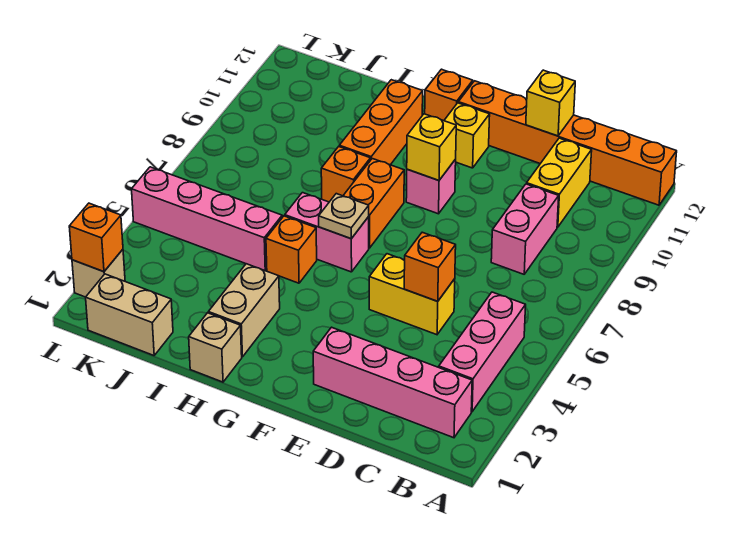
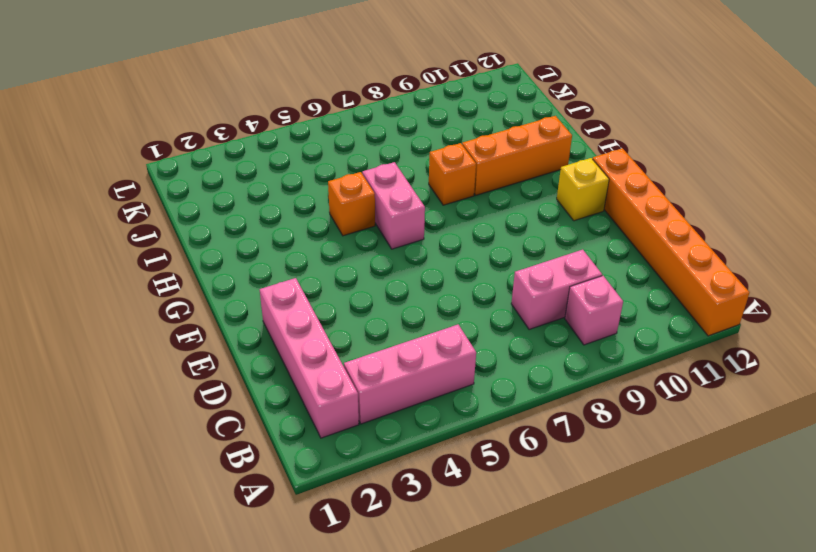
pink 1x1 brick [565,276,623,345] -> pink 1x1 brick moved to [406,159,456,214]
none -> yellow 1x2 brick [527,138,592,227]
none -> yellow 1x2 brick [369,254,455,335]
none -> orange 1x2 brick [343,159,404,248]

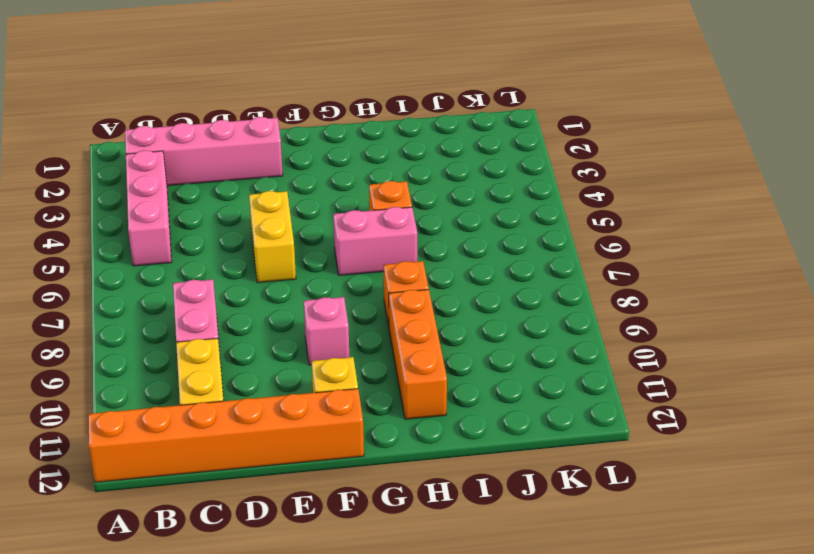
yellow 1x2 brick [249,191,296,283] -> yellow 1x2 brick turned to [369,254,455,335]
none -> orange 1x2 brick [343,159,404,248]
none -> orange 1x1 brick [425,69,473,121]
none -> tan 1x1 brick [189,313,242,382]

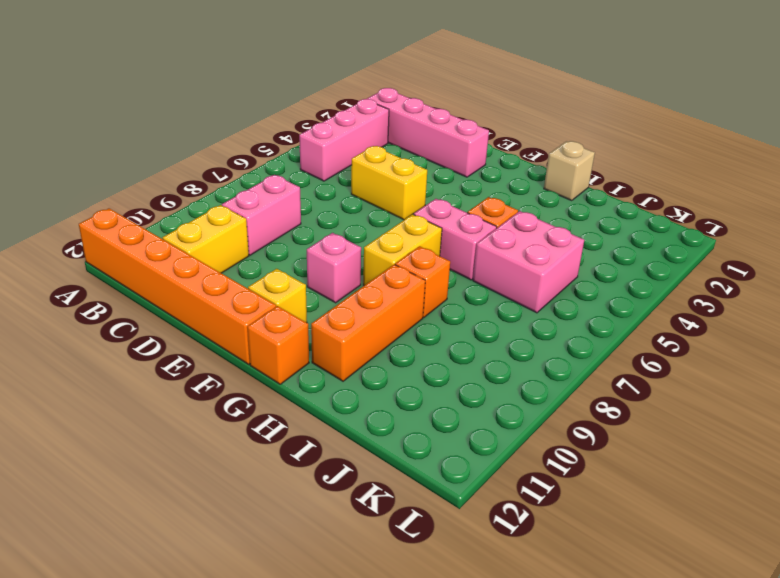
yellow 1x2 brick [363,214,442,286] -> orange 1x2 brick [343,159,404,248]
pink 2x2 brick [473,211,584,313] -> pink 1x4 brick [132,167,282,270]
none -> tan 1x2 brick [208,264,280,357]
none -> tan 1x2 brick [86,274,173,355]
none -> tan 1x1 brick [72,249,125,297]

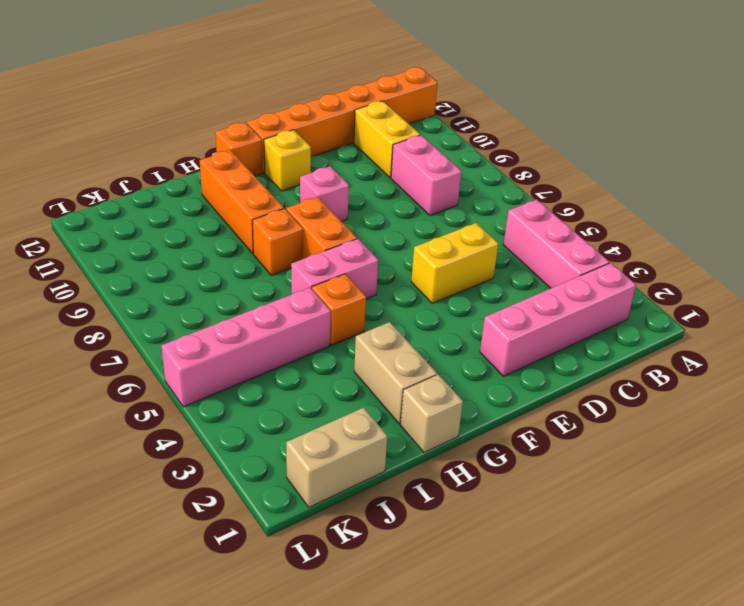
none -> tan 1x1 brick [72,249,125,297]
none -> orange 1x1 brick [404,232,456,301]
none -> yellow 1x1 brick [526,70,575,136]

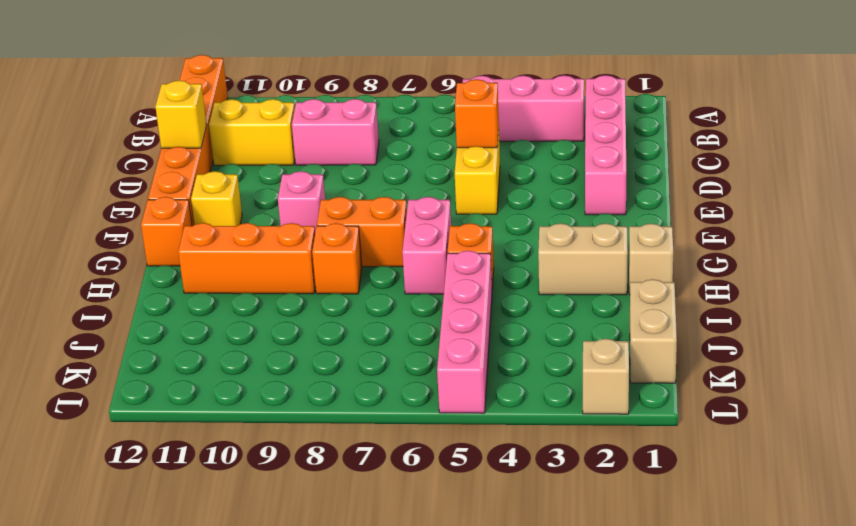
none -> yellow 1x1 brick [407,114,456,180]
none -> tan 1x1 plate [319,194,369,239]
none -> orange 1x1 brick [69,203,123,272]

